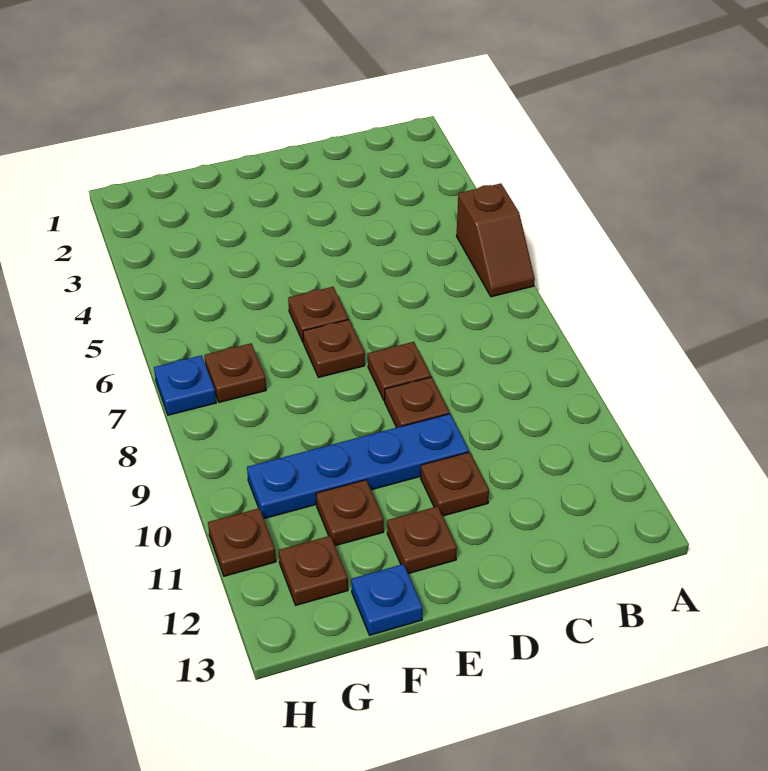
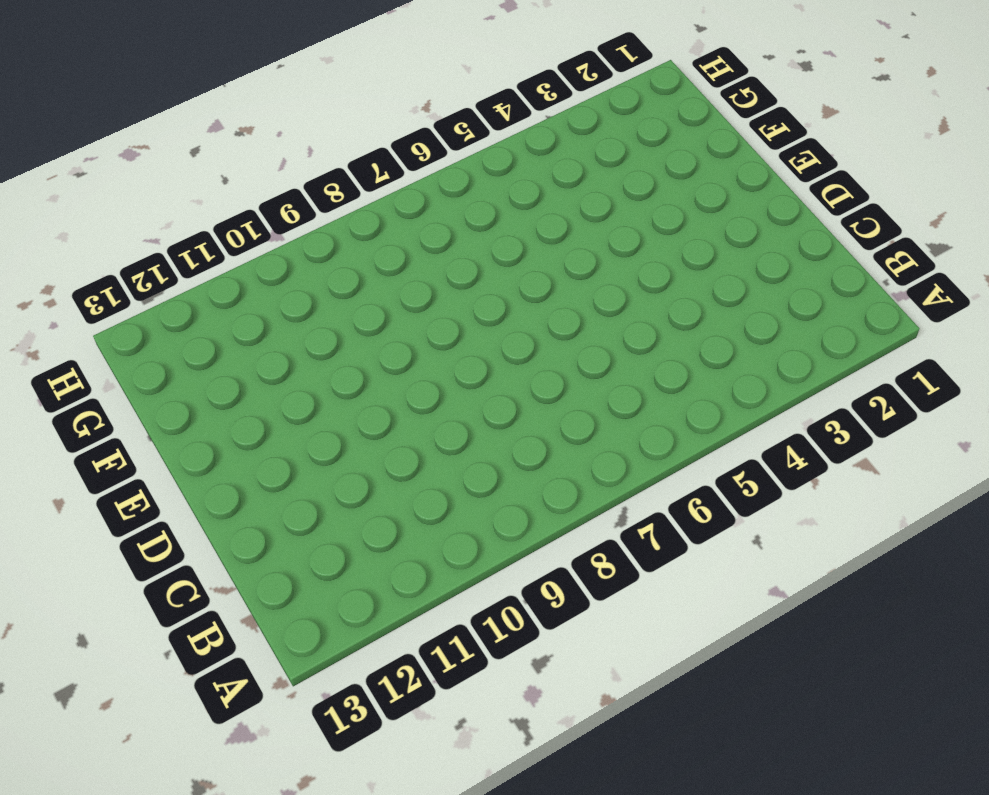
none -> brown 1x2 slope [457,183,535,297]
none -> brown 1x1 plate [368,342,431,401]
none -> brown 1x1 plate [385,377,450,428]

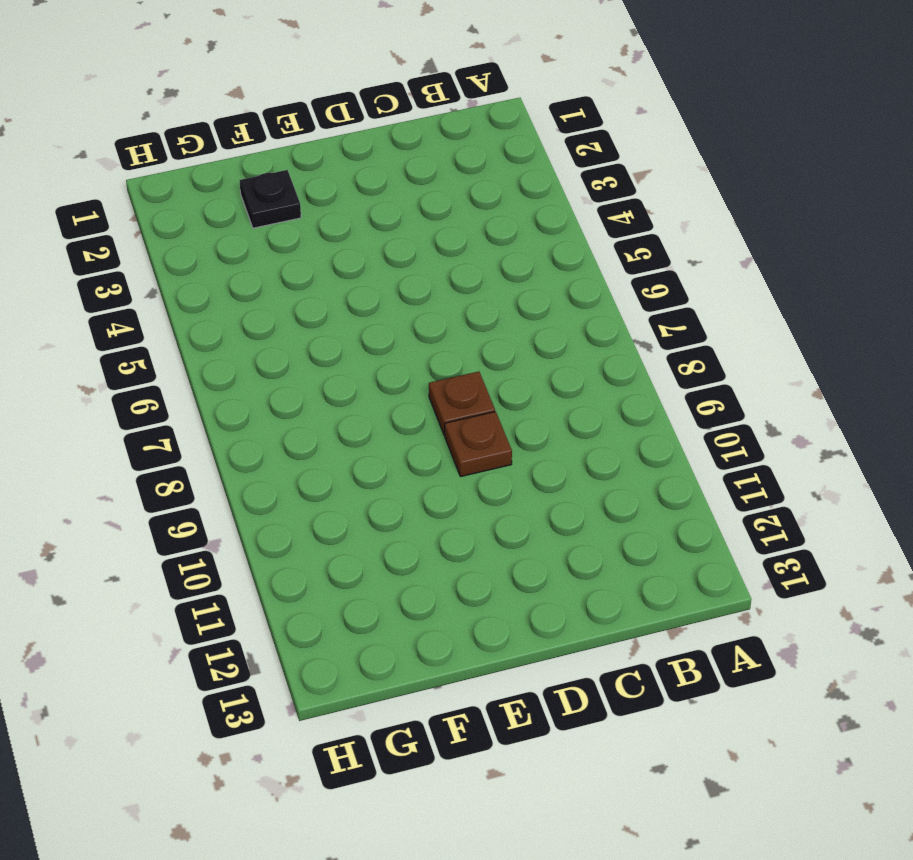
black 1x1 plate [240,170,301,228] -> none
none -> brown 1x2 slope [457,183,535,297]
none -> blue 1x4 plate [247,414,469,519]
none -> brown 1x1 plate [421,452,489,516]

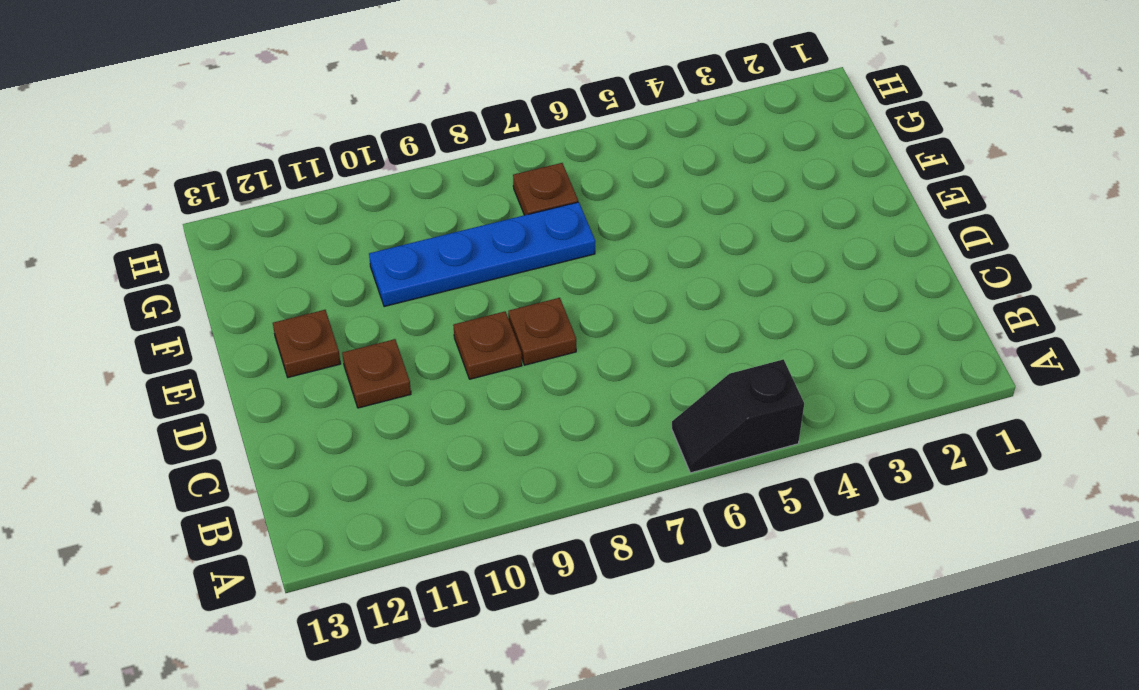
black 1x2 slope [672,359,804,473] -> brown 1x2 slope [457,183,535,297]
blue 1x4 plate [369,202,595,307] -> blue 1x4 plate turned to [247,414,469,519]
none -> brown 1x1 plate [288,287,348,343]
none -> brown 1x1 plate [303,320,365,377]
none -> brown 1x1 plate [316,480,384,546]

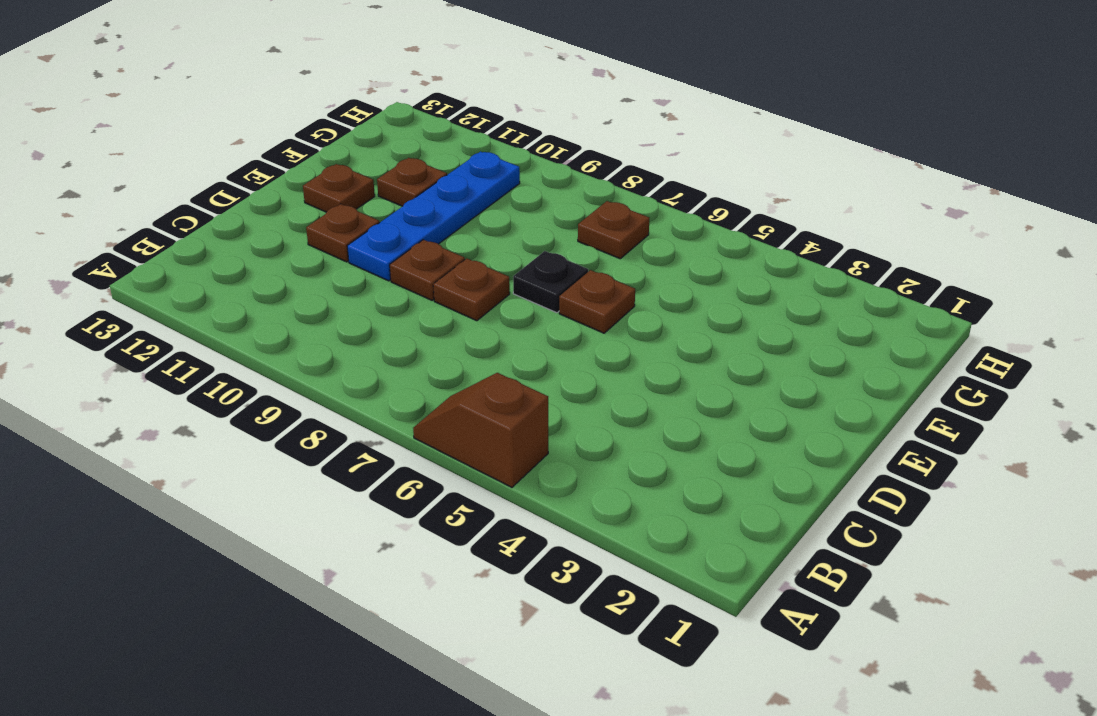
black 1x1 plate [513,251,588,313] -> brown 1x1 plate [303,320,365,377]
none -> blue 1x1 plate [351,564,423,635]
none -> brown 1x1 plate [279,536,348,605]
none -> blue 1x1 plate [154,355,216,415]

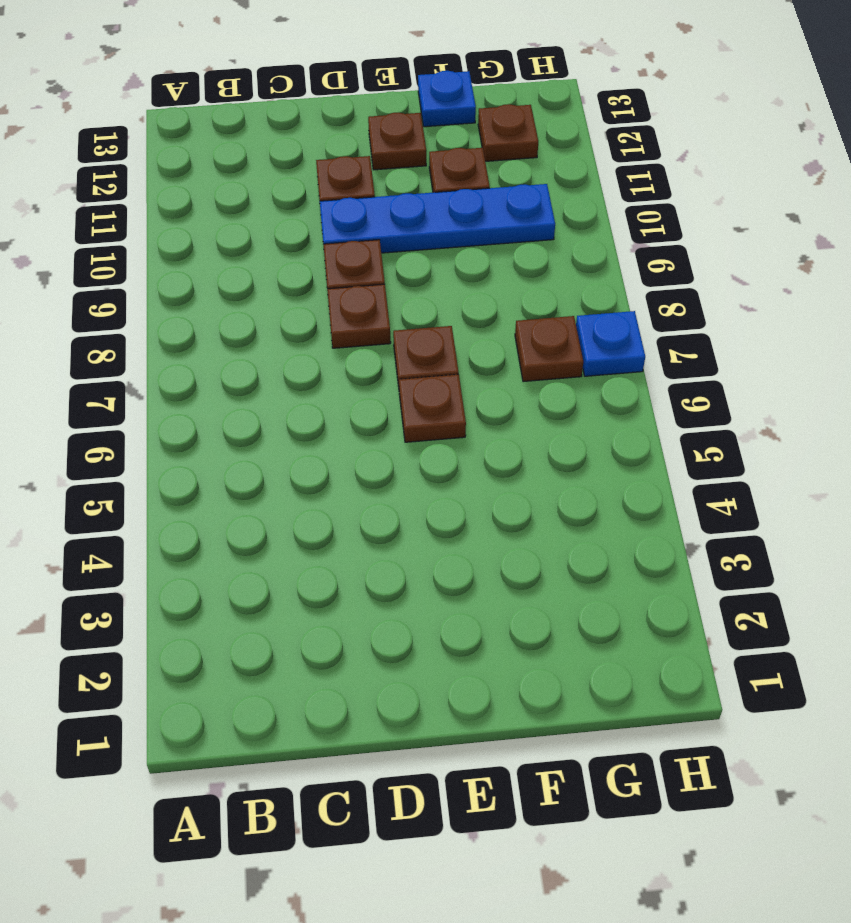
none -> brown 1x2 slope [457,183,535,297]
none -> brown 1x1 plate [208,508,276,576]

